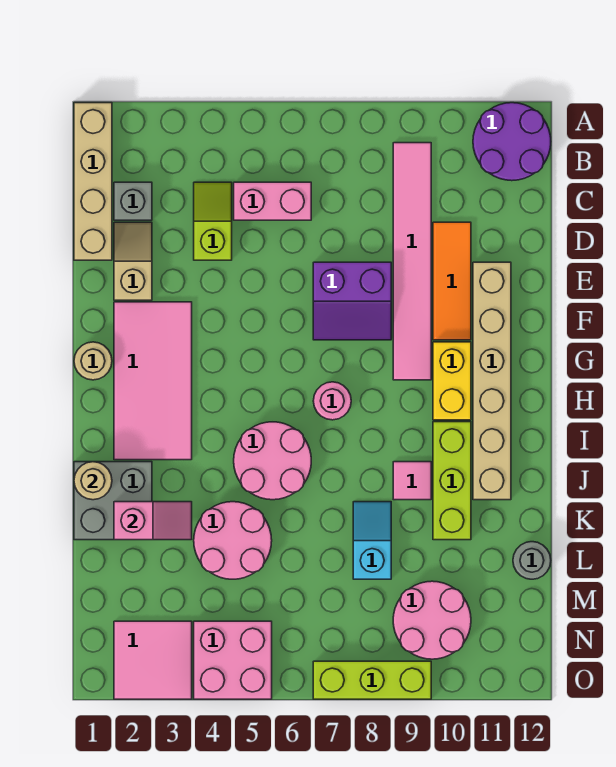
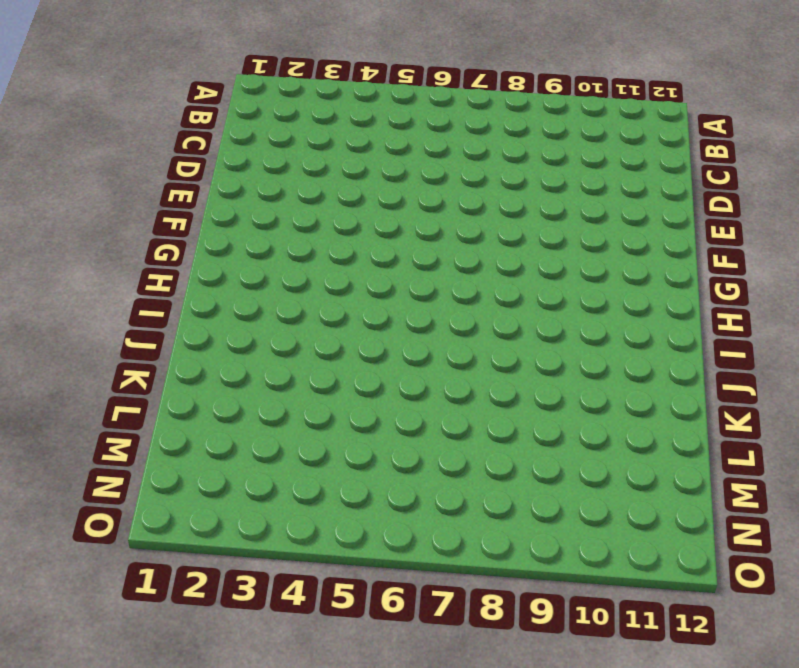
none -> tan 1x4 brick [74,103,112,260]
none -> purple 2x2 round brick [473,103,551,181]
none -> pink 1x6 tile [393,143,431,380]

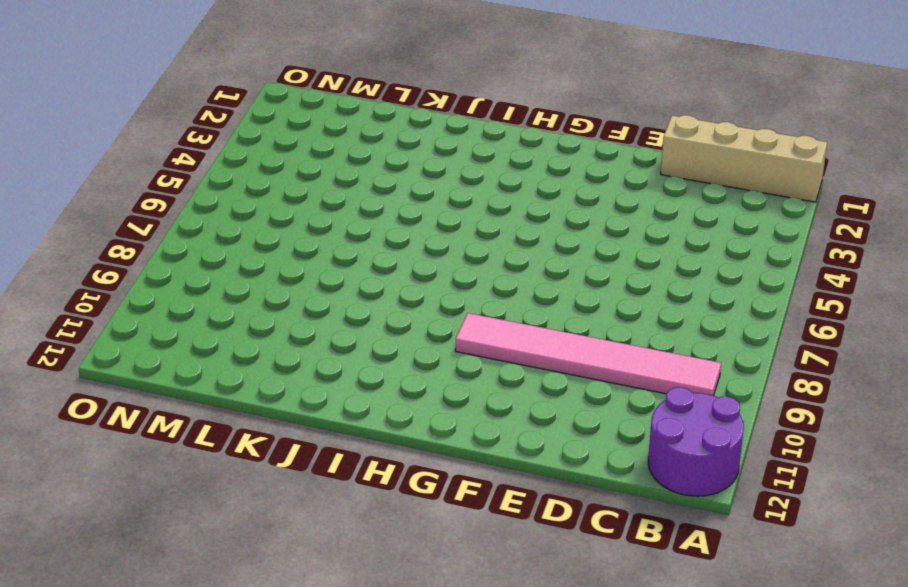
none -> grey 1x1 brick [114,182,152,220]
none -> lime 1x2 slope [194,182,232,260]
none -> pink 1x2 brick [234,182,311,220]

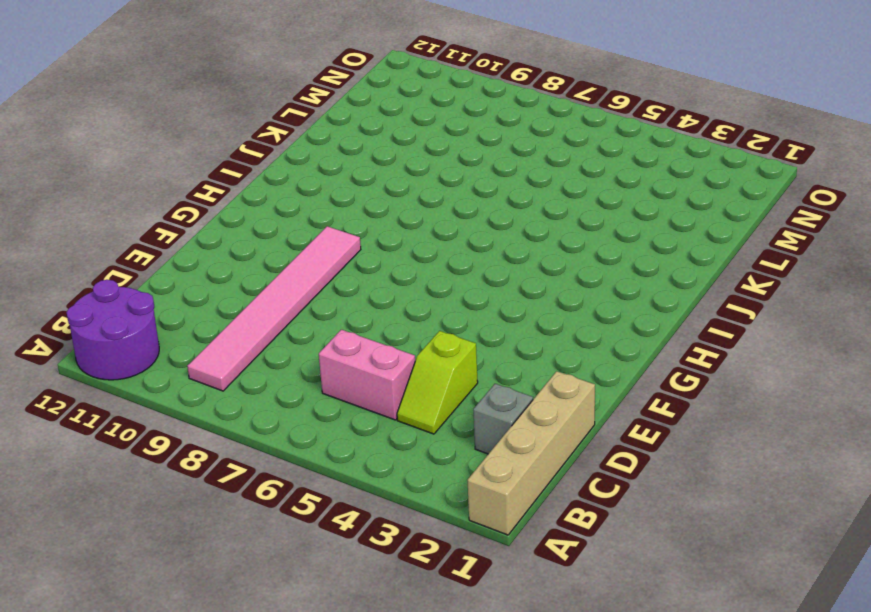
none -> tan 1x2 slope [114,222,152,300]
none -> orange 1x3 tile [433,222,471,340]
none -> purple 2x2 slope [313,262,391,340]

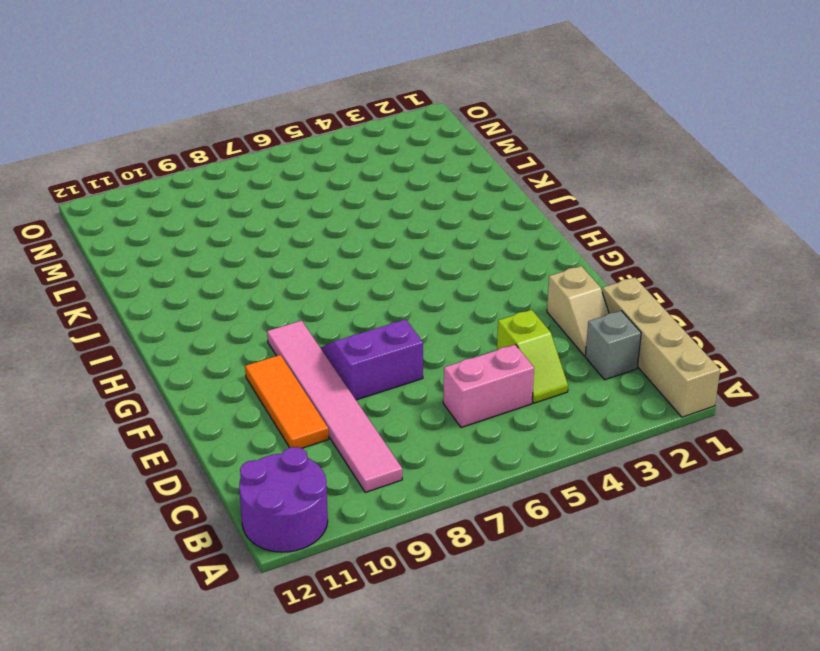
none -> tan 1x6 brick [473,262,511,500]
none -> pink 2x4 tile [114,302,192,460]
none -> tan 1x1 round brick [74,342,112,380]

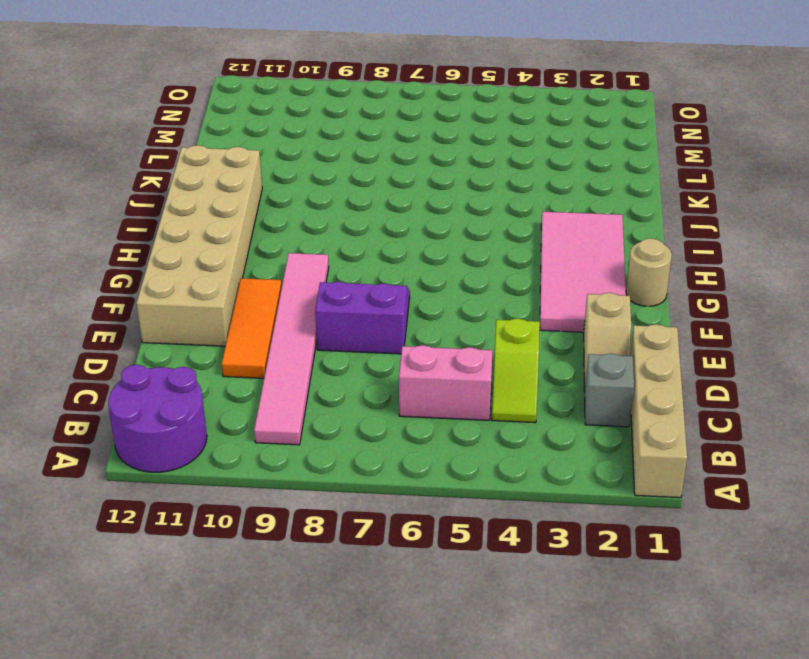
tan 2x6 brick [136,145,262,346] -> tan 1x6 brick [473,262,511,500]
none -> yellow 1x2 brick [433,342,471,420]
none -> pink 1x1 round brick [313,382,351,420]
none -> pink 2x2 round brick [234,422,311,500]

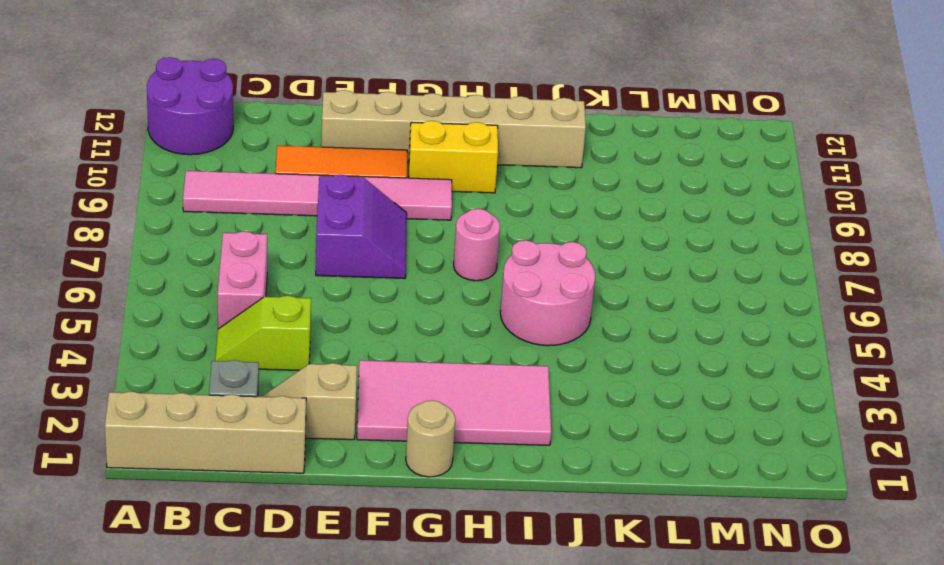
none -> lime 1x3 brick [433,422,471,540]
none -> grey 2x2 brick [74,462,152,540]
none -> pink 1x1 tile [393,462,431,500]

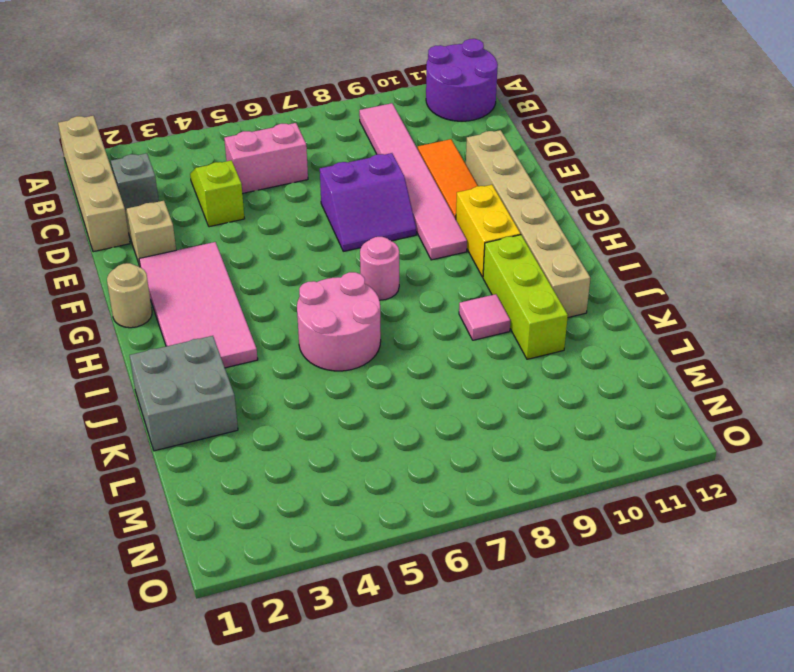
none -> pink 2x2 round brick [194,502,272,579]
none -> cyan 1x2 slope [353,502,391,579]
none -> grey 1x1 round brick [513,542,551,579]

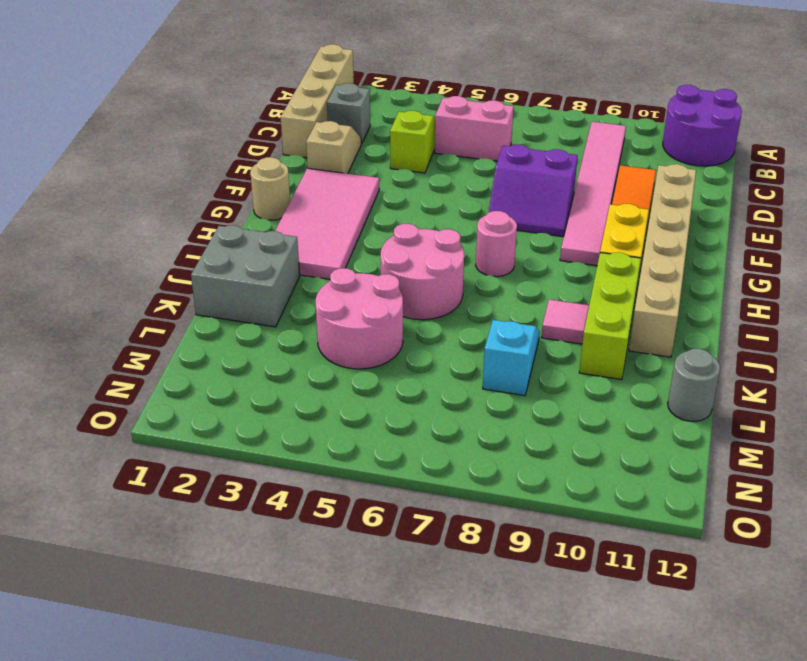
none -> pink 2x2 round brick [393,581,471,659]
none -> pink 2x2 tile [114,621,192,699]
none -> pink 2x2 brick [194,621,272,699]

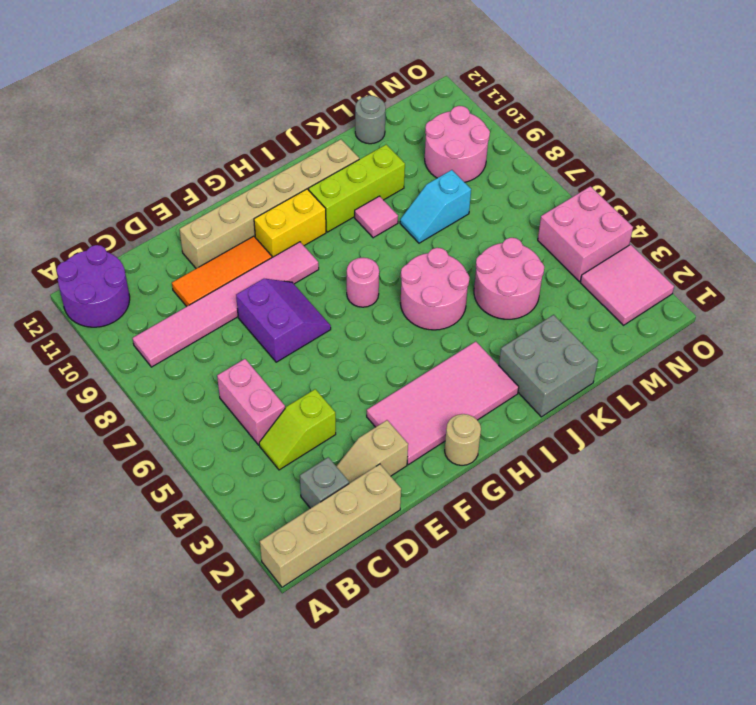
none -> lime 1x3 brick [313,661,431,699]
none -> tan 1x1 round brick [74,462,112,500]
none -> pink 1x2 slope [114,502,192,540]

